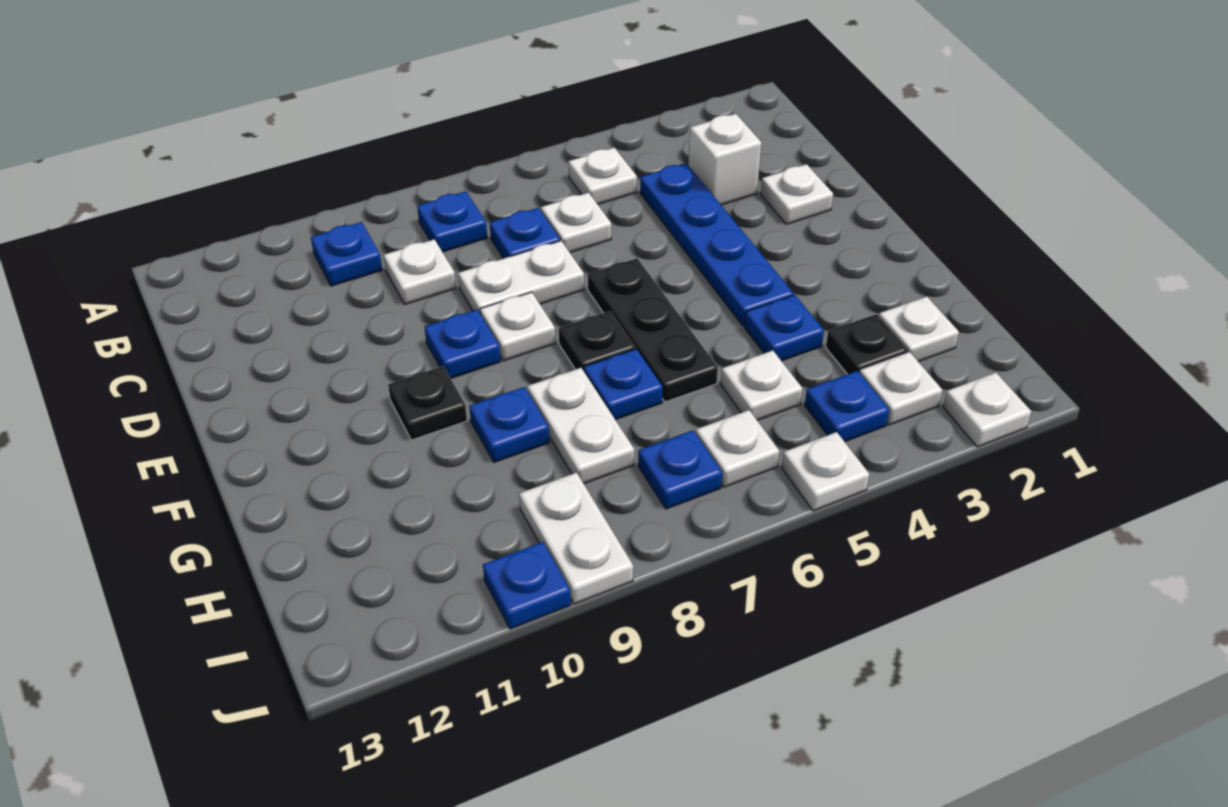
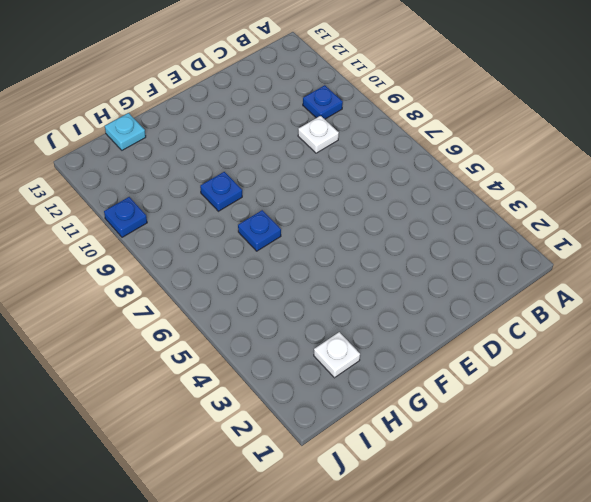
cyan 1x1 plate [105,113,146,150] -> none
none -> white 1x1 plate [568,148,637,204]
none -> blue 1x1 plate [417,191,487,252]
none -> white 1x1 brick [688,114,761,205]
none -> blue 1x4 plate [640,163,794,326]

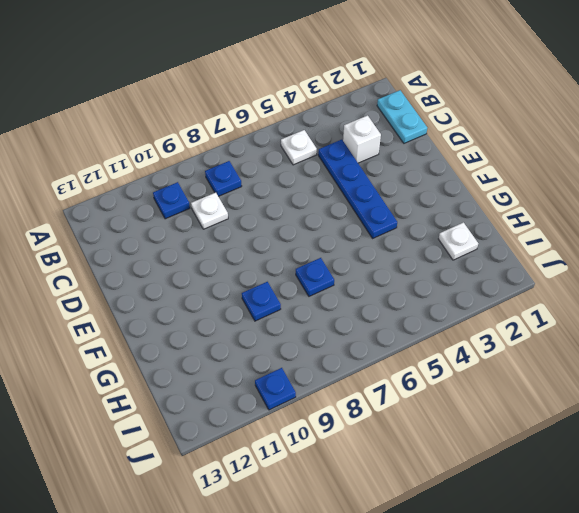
cyan 1x2 plate [377,90,427,143] -> none
none -> white 1x1 plate [541,193,611,252]
none -> blue 1x1 plate [490,208,560,258]
none -> white 1x1 plate [761,164,833,224]
none -> white 1x2 plate [458,241,584,313]

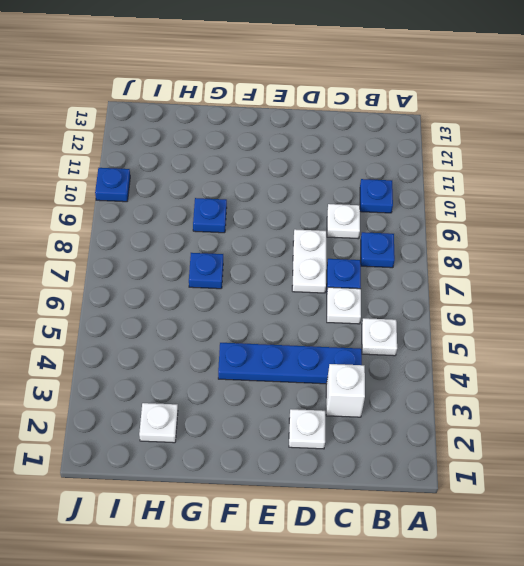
none -> black 1x3 plate [588,258,718,402]
none -> white 1x1 plate [480,292,555,361]
none -> blue 1x1 plate [424,310,501,378]
none -> black 1x1 plate [559,311,635,371]

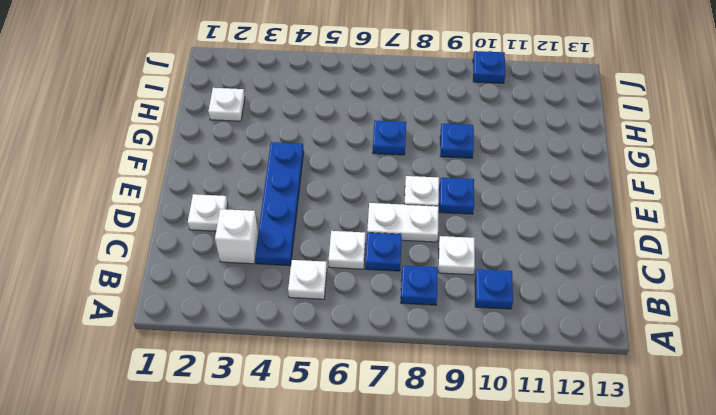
none -> black 1x3 plate [588,258,718,402]
none -> black 1x1 plate [559,311,635,371]
none -> black 1x1 plate [388,366,467,440]
none -> blue 1x1 plate [745,295,824,361]

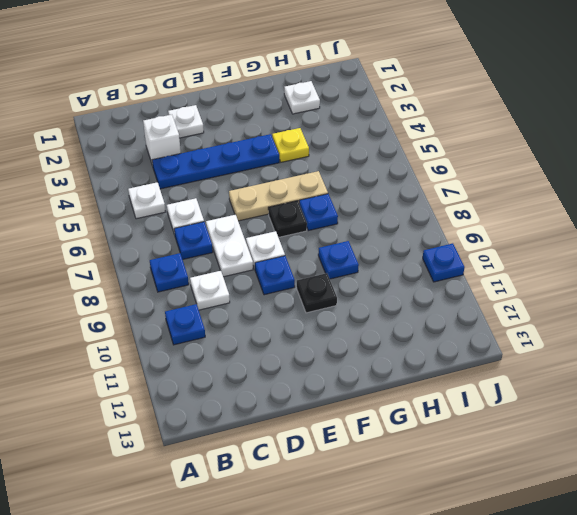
tan 1x3 plate [229,171,328,221] -> black 1x3 plate [588,258,718,402]
yellow 1x1 plate [272,128,309,162] -> blue 1x1 plate [745,295,824,361]
none -> white 1x2 plate [527,368,634,483]
none -> black 1x1 plate [826,314,908,374]
none -> white 1x1 plate [721,350,803,420]
none -> white 1x1 plate [860,352,942,425]

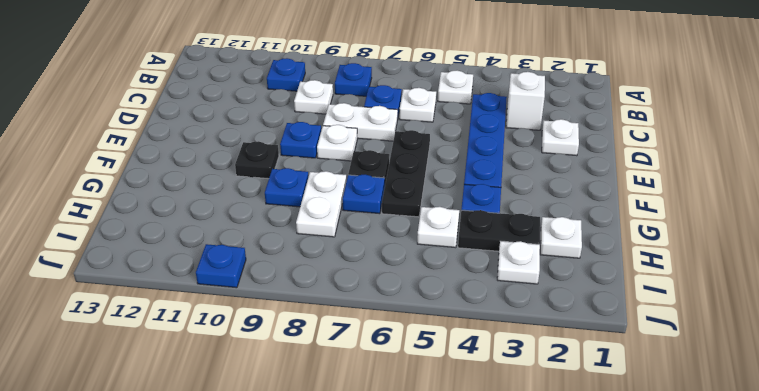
black 1x2 plate [458,210,540,251] -> black 1x1 plate [826,314,908,374]
none -> blue 1x1 plate [805,371,889,442]
none -> white 1x1 plate [696,410,779,487]
none -> blue 1x1 plate [638,430,722,509]
none -> white 1x2 plate [519,473,633,604]

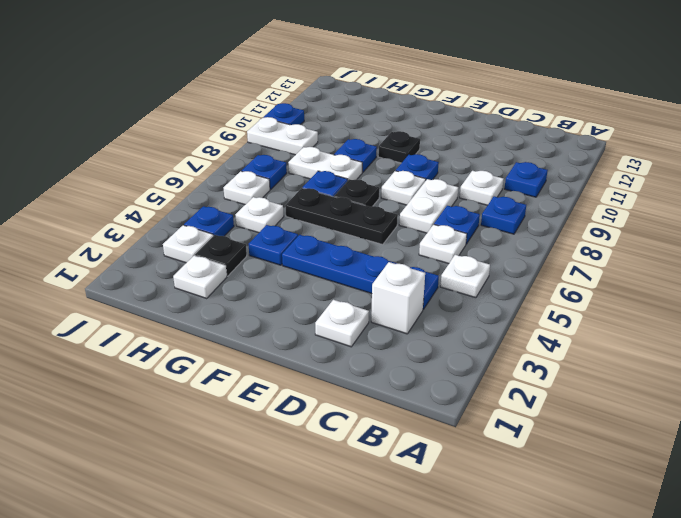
none -> white 1x1 plate [943,373,1031,447]
none -> white 1x1 plate [782,432,869,511]

